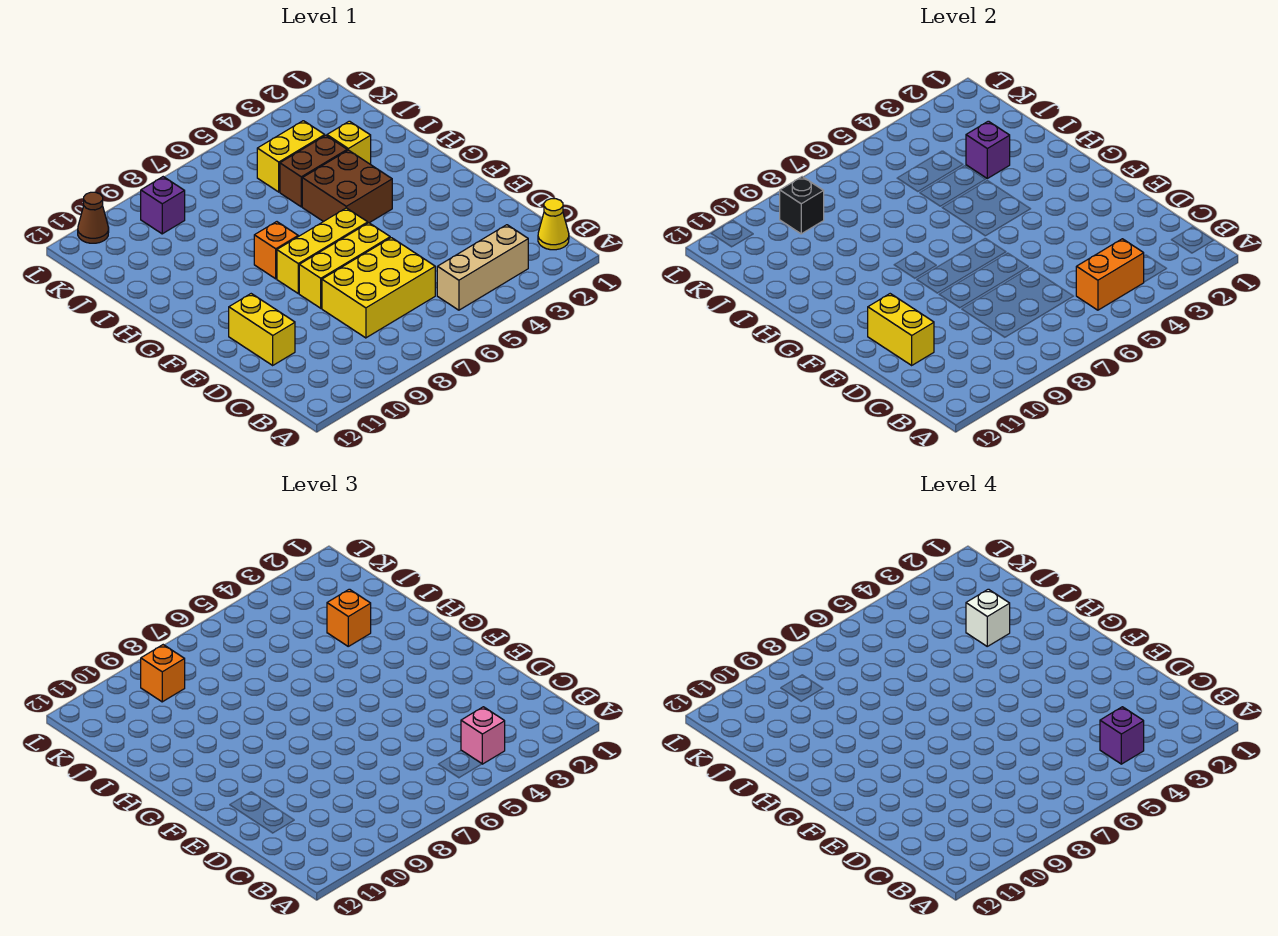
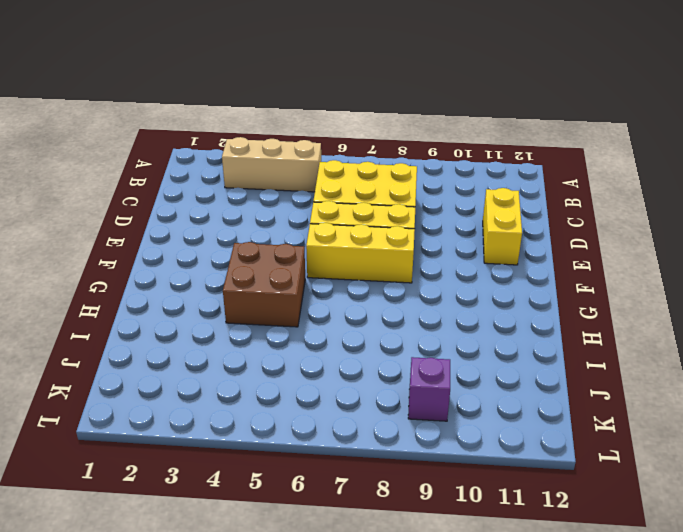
none -> yellow 1x1 cone [538,199,569,250]
none -> orange 1x1 brick [254,222,298,279]
none -> yellow 1x1 brick [327,121,371,164]

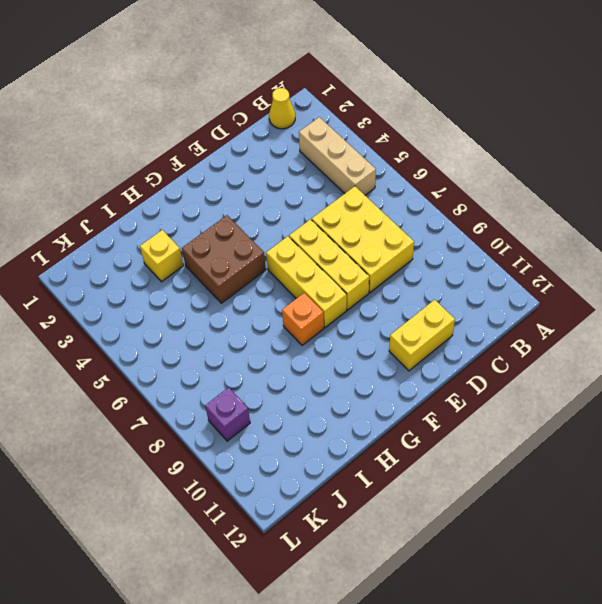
none -> brown 1x2 brick [280,135,347,207]
none -> yellow 1x2 brick [257,121,325,192]
none -> brown 1x1 cone [78,192,109,243]

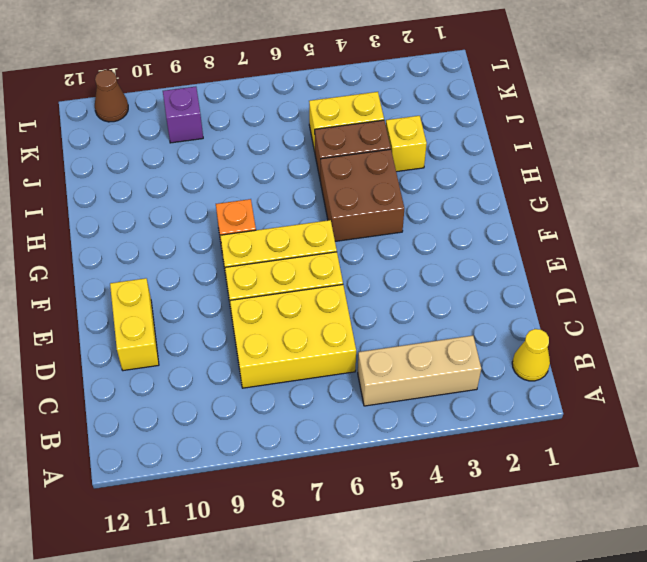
none -> orange 1x2 brick [1076,239,1144,310]
none -> yellow 1x2 brick [868,294,934,365]
none -> purple 1x1 brick [966,121,1010,178]

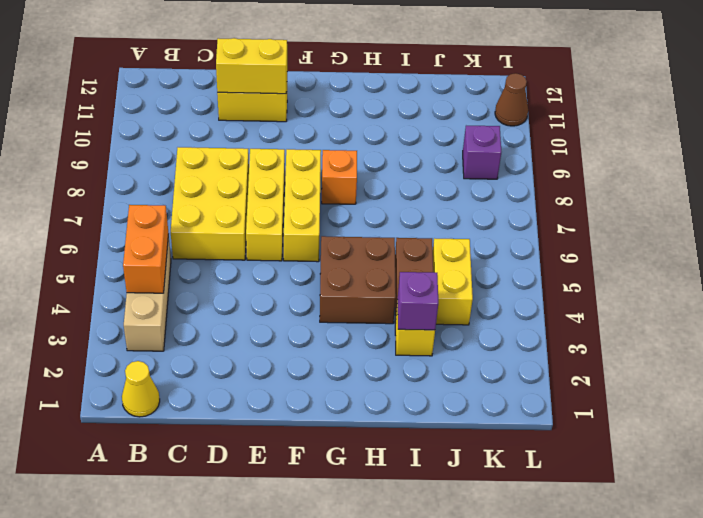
none -> black 1x1 brick [780,177,824,234]
none -> pink 1x1 brick [461,707,505,764]
none -> orange 1x1 brick [327,589,371,646]

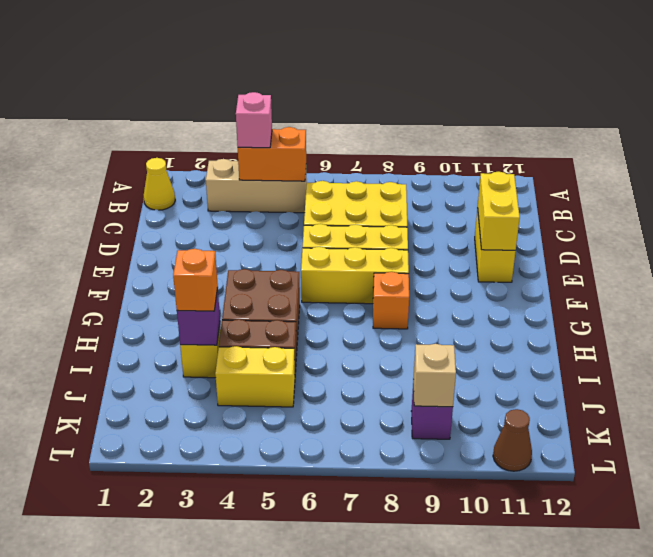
tan 1x1 brick [413,344,456,407] -> black 1x1 brick [780,177,824,234]
none -> orange 1x1 brick [141,645,185,702]
none -> purple 1x1 brick [1100,707,1144,764]
none -> white 1x1 brick [966,589,1010,646]

